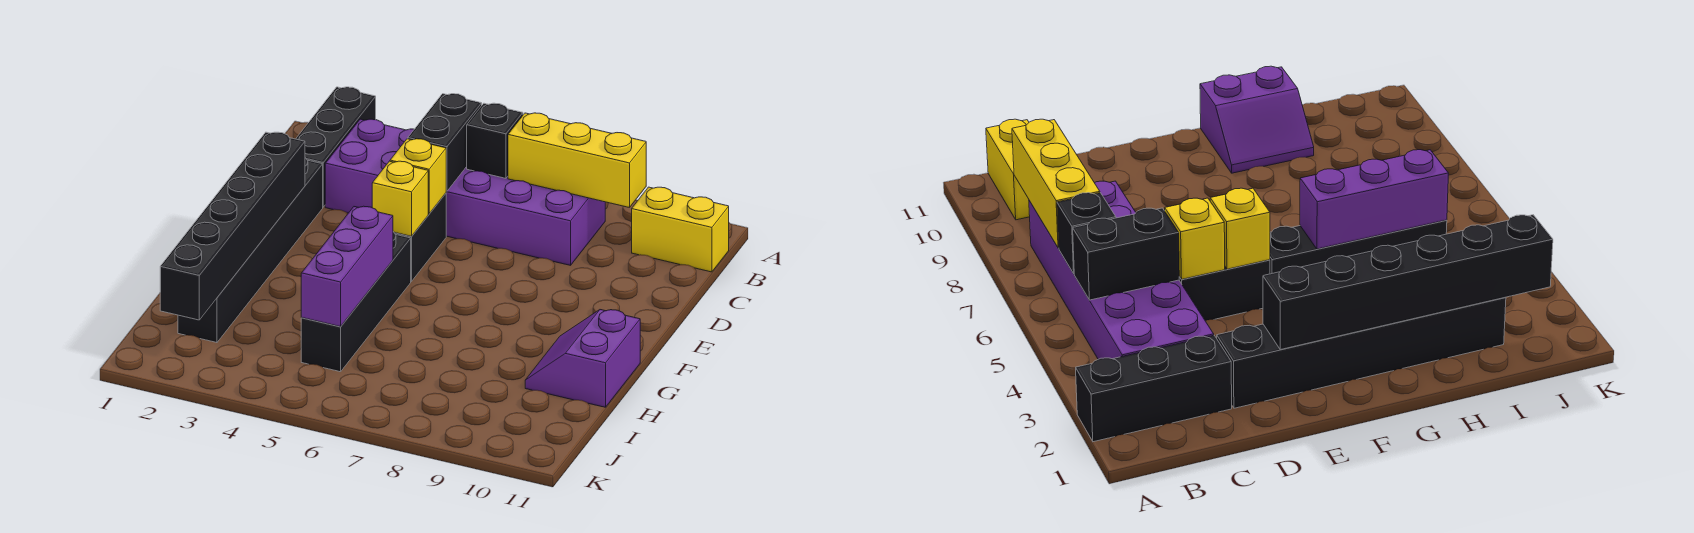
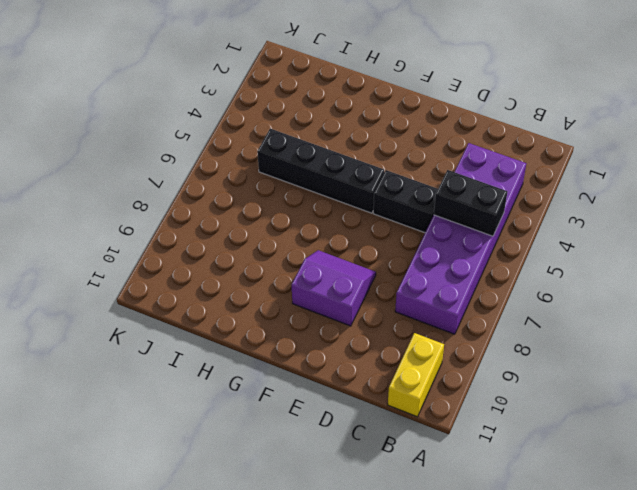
purple 2x2 slope [292,250,376,326] -> purple 2x2 slope moved to [525,310,640,407]
none -> black 1x3 brick [296,87,376,207]
none -> black 1x6 brick [178,158,323,343]
none -> black 1x1 brick [467,103,523,178]

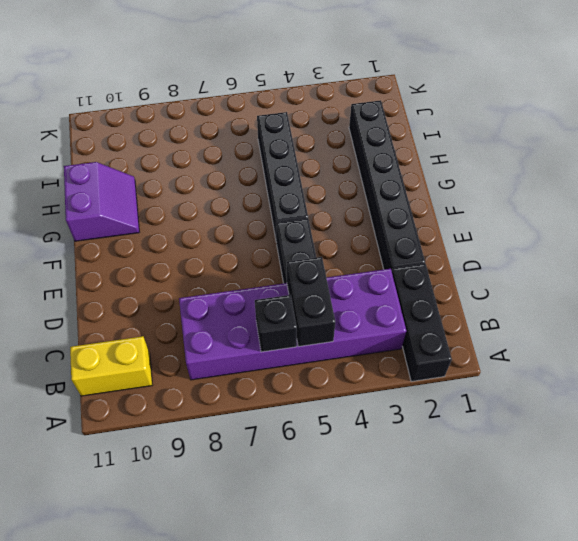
none -> yellow 1x3 brick [508,113,646,208]
none -> yellow 1x1 brick [390,139,447,214]
none -> black 1x6 brick [160,132,305,320]

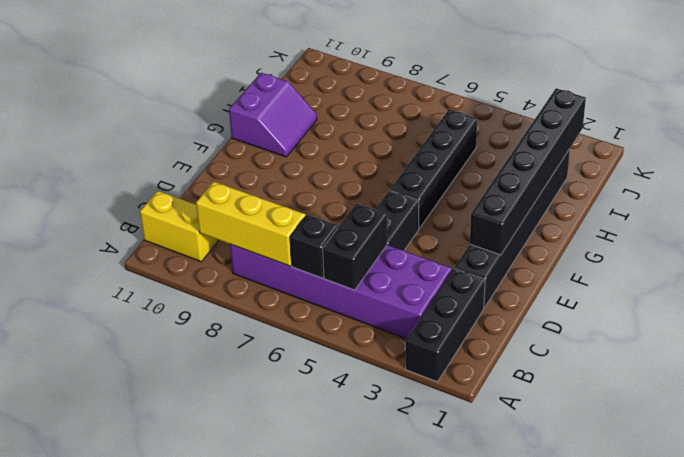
none -> yellow 1x1 brick [390,139,447,214]
none -> yellow 1x1 brick [372,161,428,236]
none -> purple 1x3 brick [301,206,393,327]

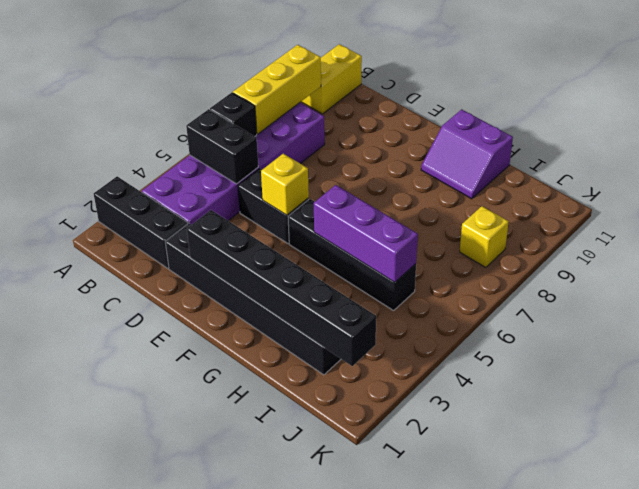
yellow 1x1 brick [460,206,509,268] -> yellow 1x1 brick moved to [390,139,447,214]

